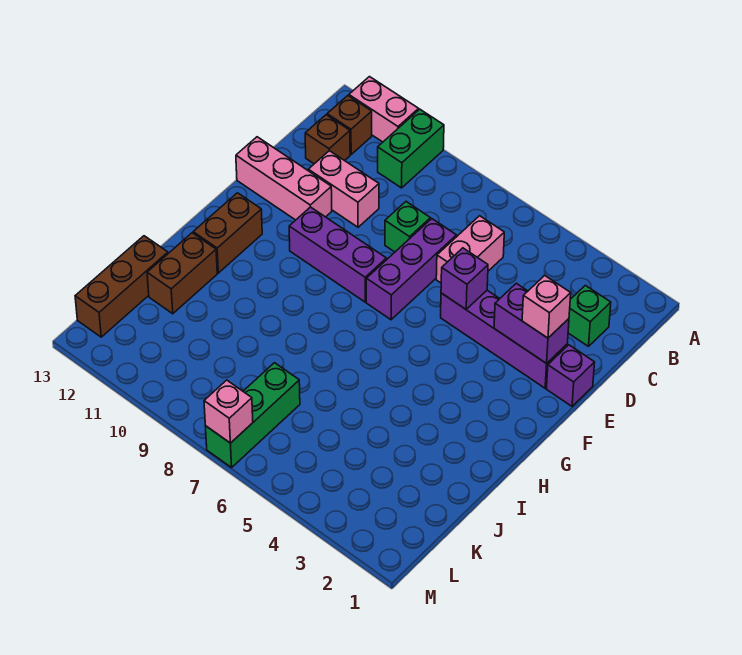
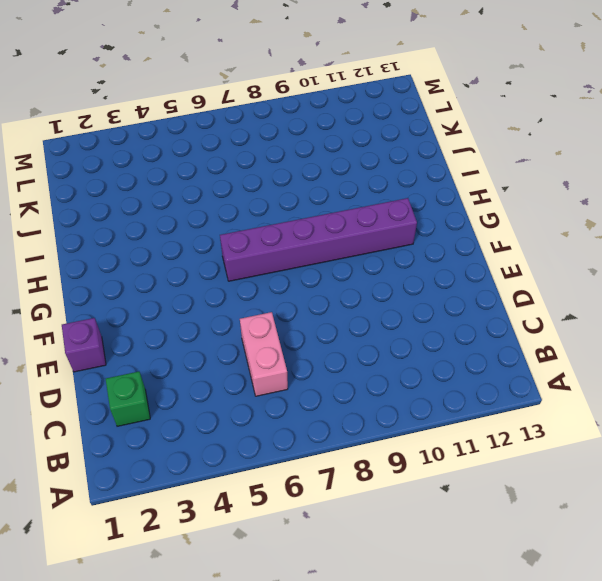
purple 1x6 brick [220,198,417,281] -> none
none -> green 1x2 brick [378,109,444,188]
none -> pink 1x2 brick [349,77,419,142]
none -> brown 1x1 brick [327,96,372,154]

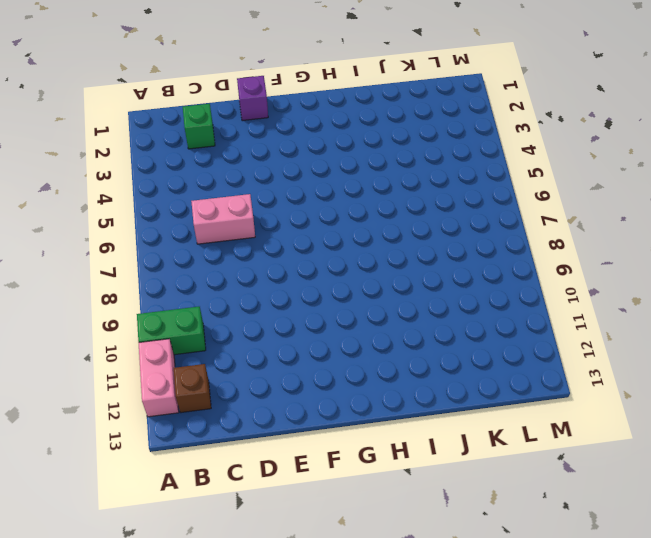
none -> brown 1x1 brick [305,115,350,164]
none -> purple 1x3 brick [366,219,457,320]
none -> green 1x1 brick [385,202,430,252]

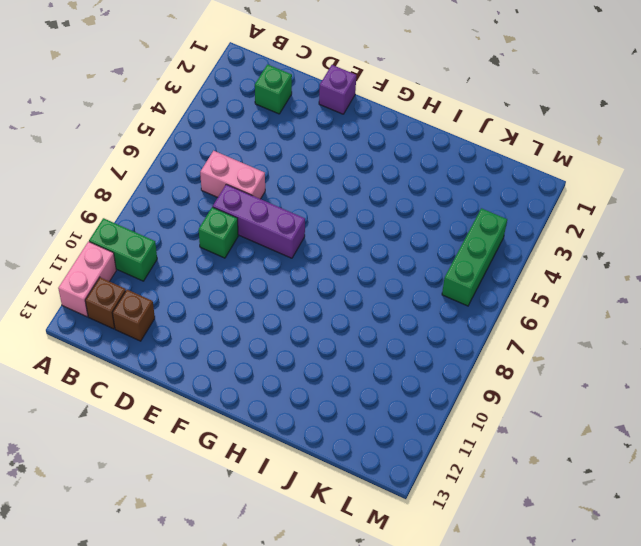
green 1x3 brick [442,208,507,306] -> green 1x3 brick turned to [206,363,300,468]
none -> pink 1x2 brick [308,151,379,227]
none -> purple 1x4 brick [441,290,567,388]
none -> pink 1x3 brick [236,137,332,220]

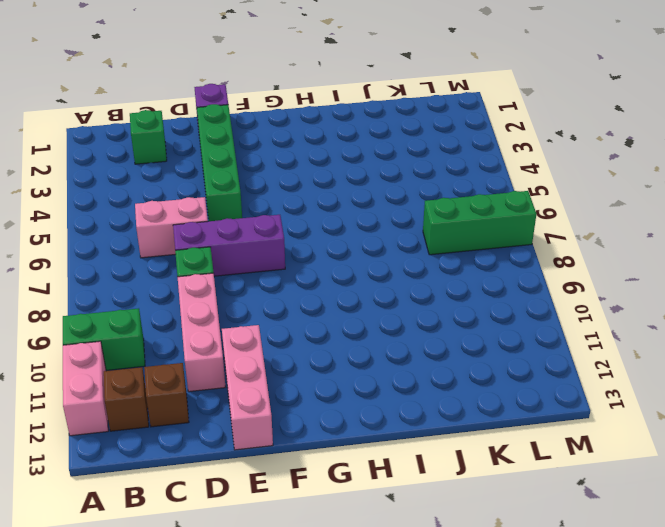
pink 1x3 brick [178,273,225,392] -> pink 1x2 brick [308,151,379,227]
green 1x4 brick [197,104,242,221] -> purple 1x4 brick [441,290,567,388]
none -> purple 1x3 brick [289,207,386,302]
none -> brown 1x2 brick [193,193,262,273]
none -> brown 1x2 brick [147,233,217,314]

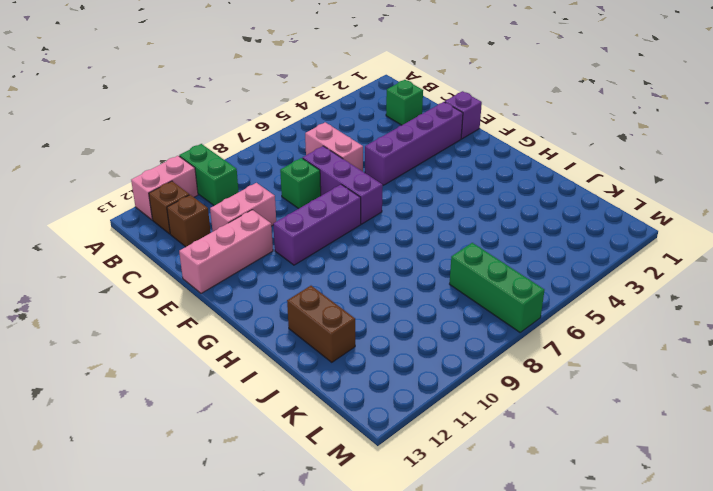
none -> brown 1x2 brick [193,193,262,273]
none -> brown 1x3 brick [75,236,168,337]
none -> purple 1x2 brick [494,283,569,364]

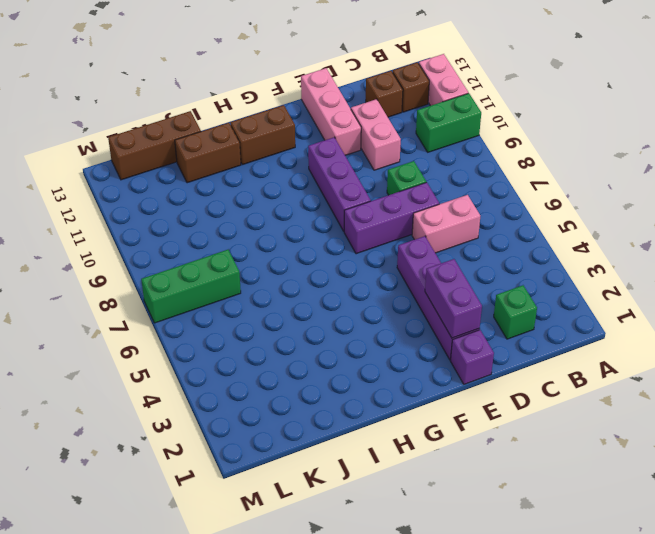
none -> purple 1x1 brick [441,248,488,309]
none -> pink 1x1 brick [204,380,253,443]
none -> pink 1x1 brick [522,275,571,338]

